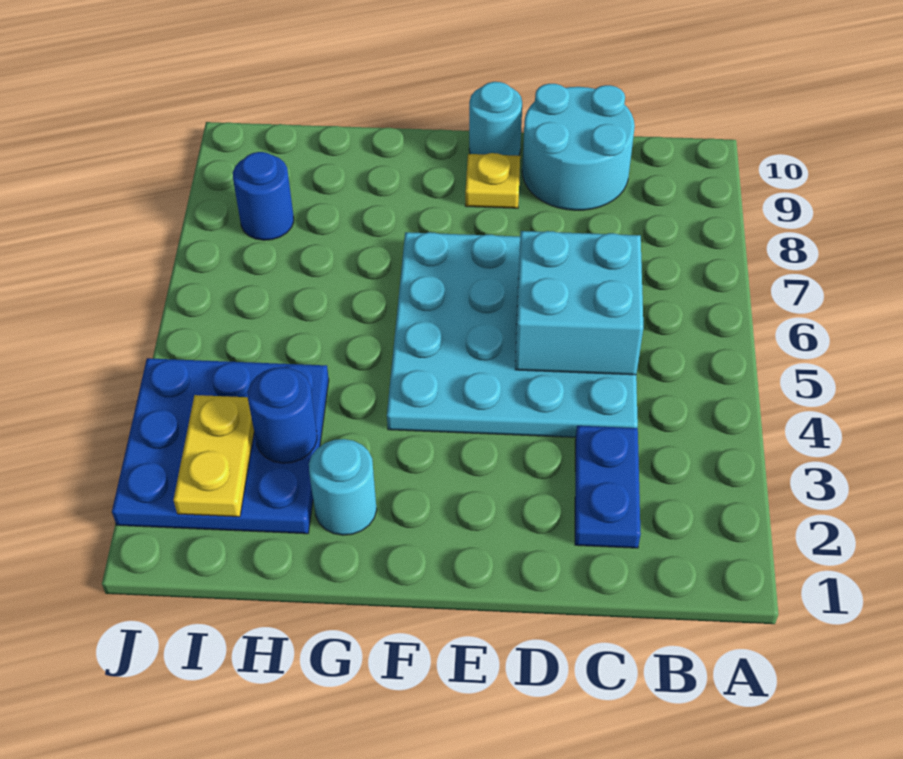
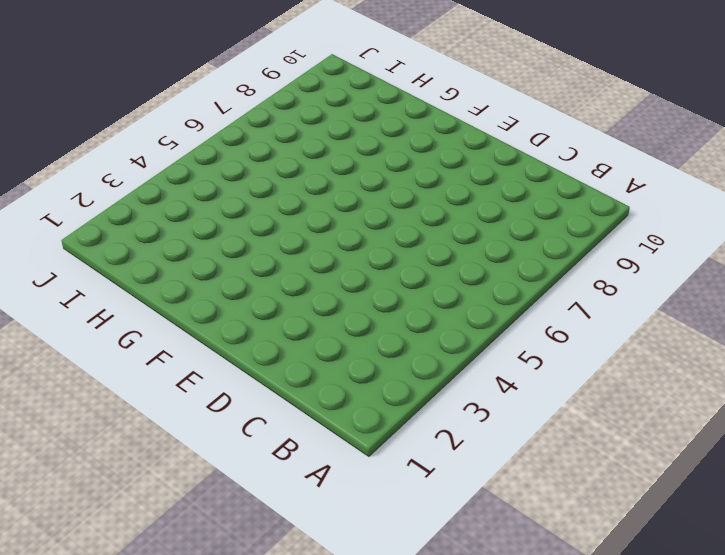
none -> blue 1x2 plate [575,426,641,548]
none -> cyan 4x4 plate [387,232,638,437]

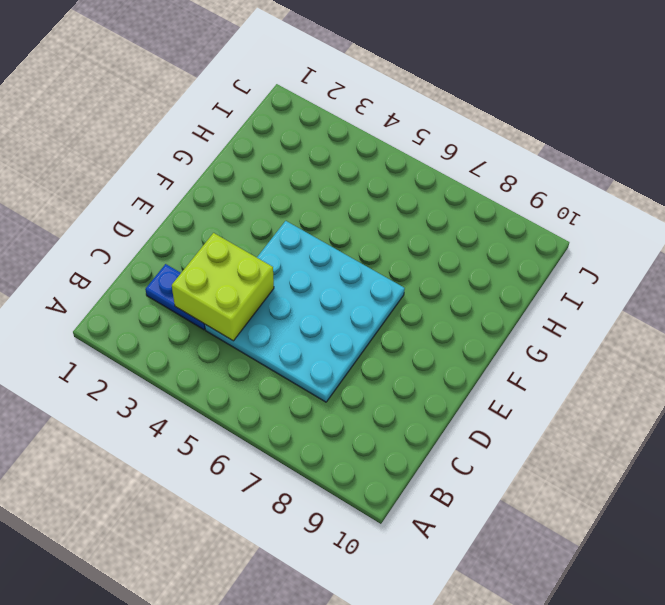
lime 2x2 brick [172,233,274,341] -> none
none -> cyan 2x2 round brick [522,84,635,210]
none -> yellow 1x1 plate [465,153,520,208]

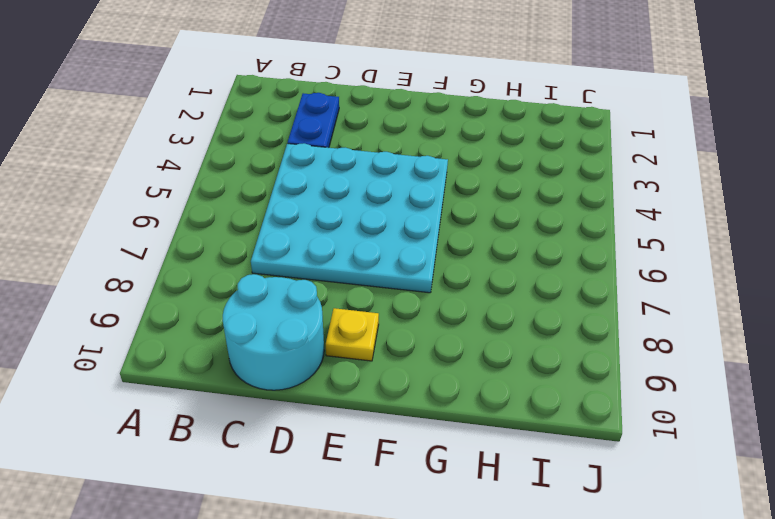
none -> cyan 1x1 round brick [469,82,522,156]
none -> cyan 1x1 round brick [309,439,377,535]

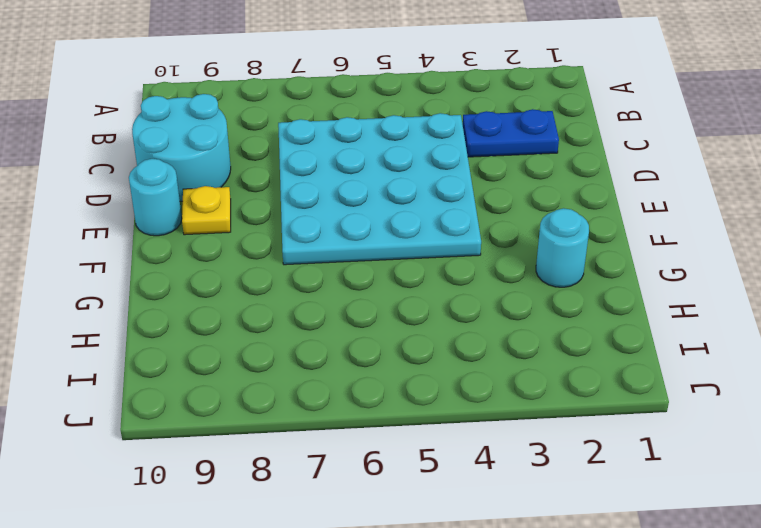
none -> blue 3x3 plate [112,358,329,534]
none -> blue 1x1 round brick [233,152,294,240]

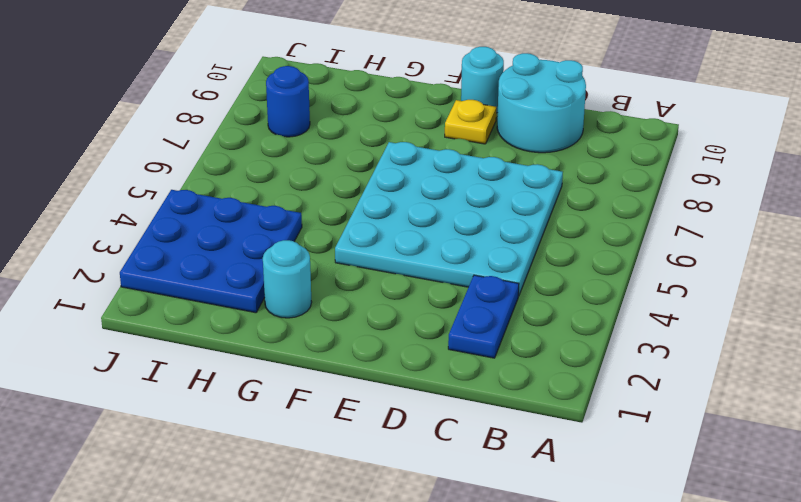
none -> cyan 2x2 brick [515,231,643,375]
none -> blue 1x1 round brick [248,367,317,463]

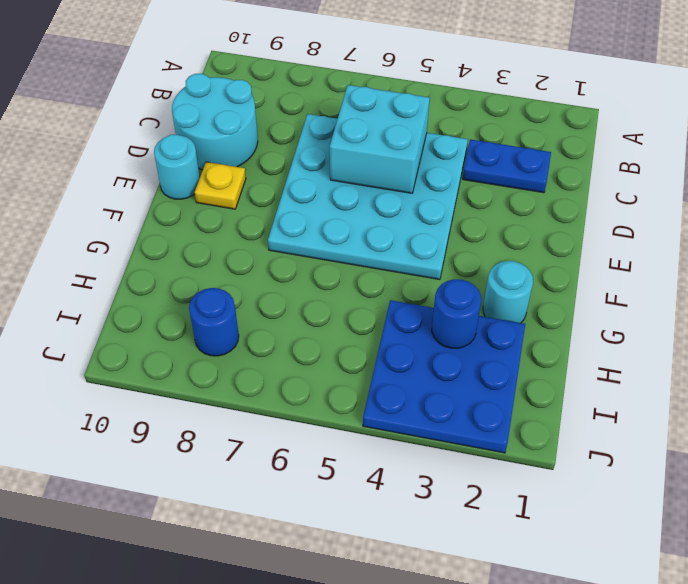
none -> yellow 1x2 plate [173,395,254,517]

